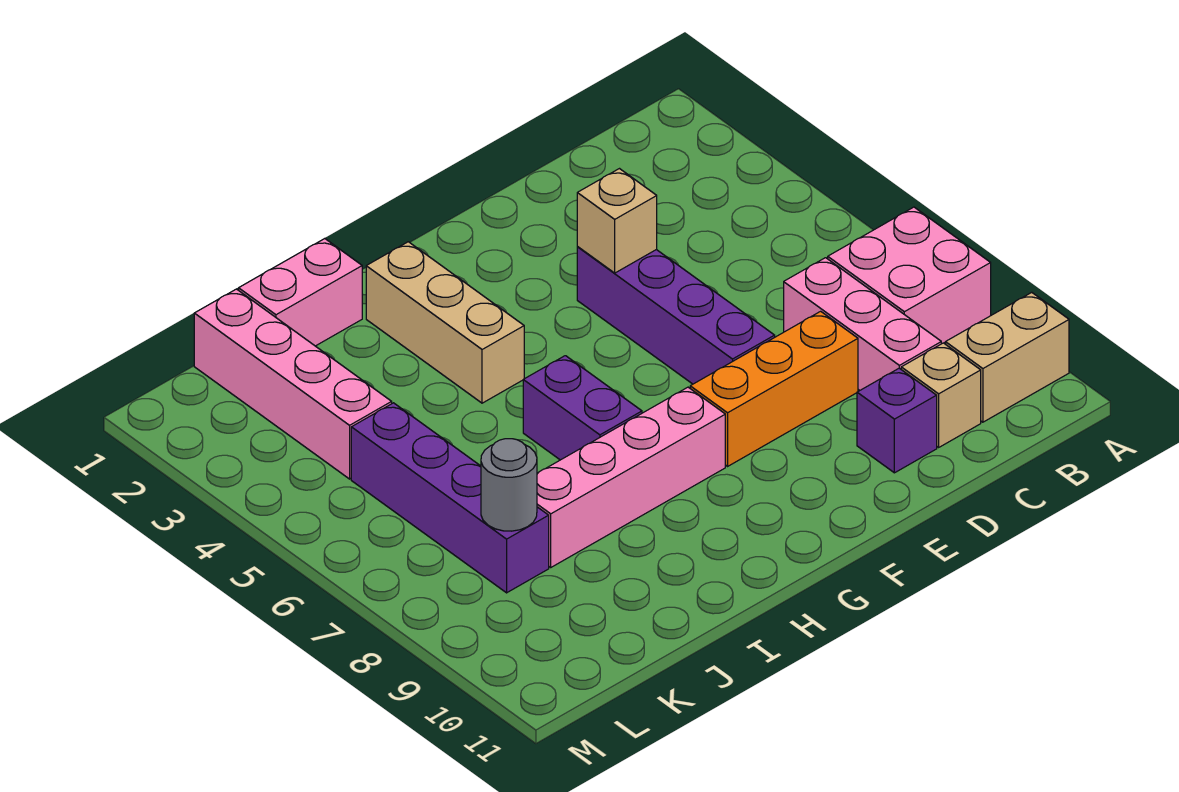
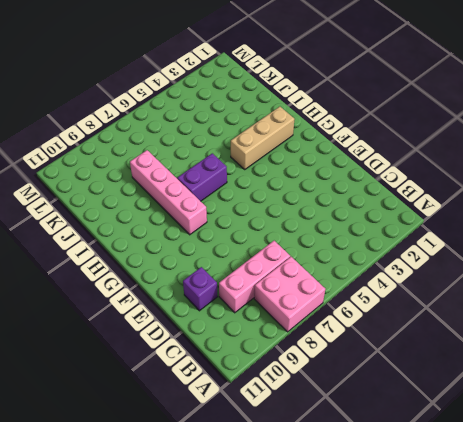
none -> tan 1x2 brick [946,292,1069,422]
none -> tan 1x1 brick [901,343,981,447]
none -> orange 1x3 brick [690,311,858,466]

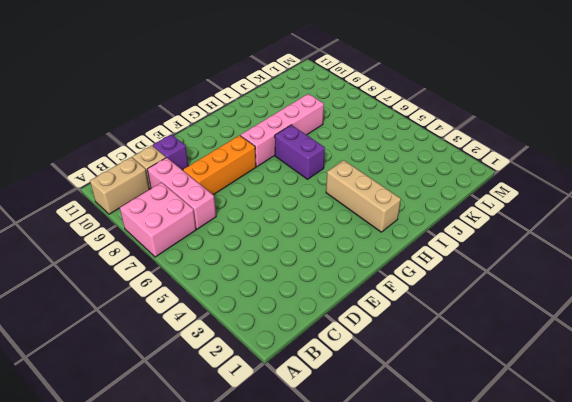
none -> purple 1x4 brick [577,247,775,384]
none -> pink 1x2 brick [239,239,362,346]
none -> pink 1x4 brick [194,289,392,479]

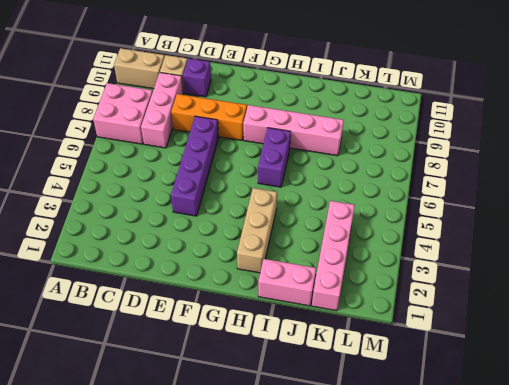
none -> purple 1x4 brick [351,403,549,593]
none -> tan 1x1 brick [577,169,657,273]
none -> grey 1x1 round brick [481,439,537,531]

